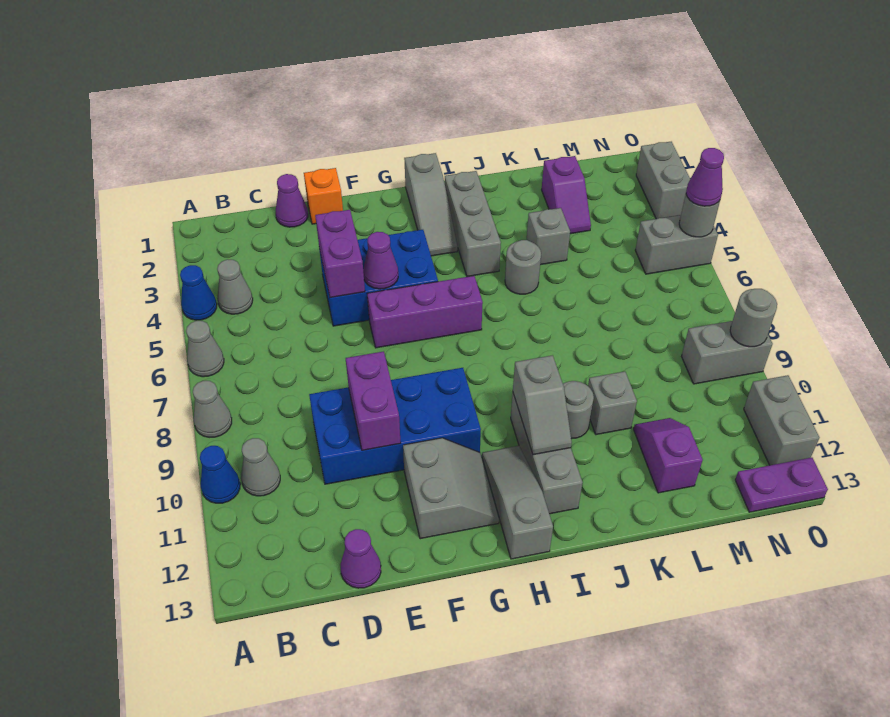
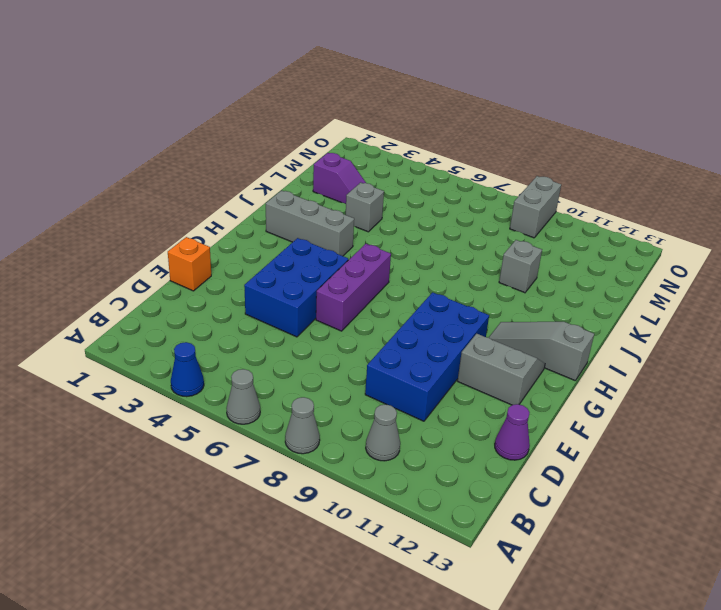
none -> blue 1x1 cone [200,446,240,503]
none -> grey 1x1 cone [217,259,253,314]
none -> purple 1x1 cone [276,174,308,227]
none -> grey 1x3 slope [404,153,458,256]

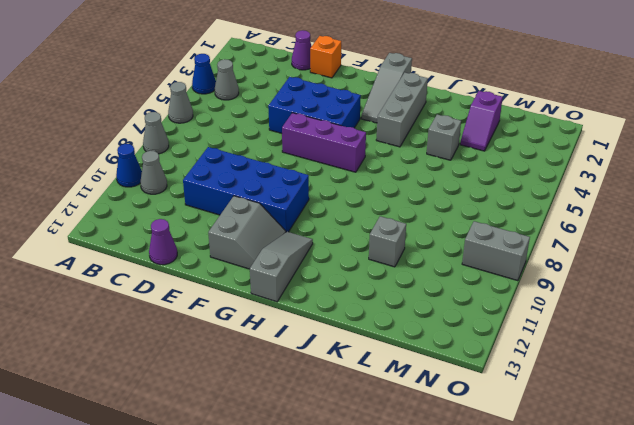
none -> grey 1x3 brick [511,394,583,514]
none -> grey 1x1 round brick [505,240,541,294]
none -> grey 1x1 round brick [563,381,594,439]
none -> purple 1x2 slope [634,418,703,493]

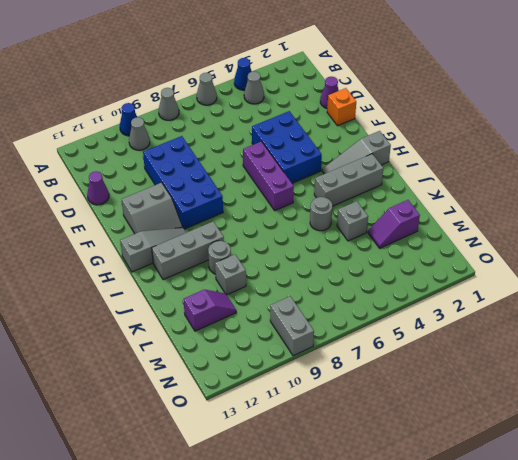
none -> grey 1x2 brick [635,215,718,274]
none -> purple 1x2 plate [735,457,828,512]
none -> grey 1x2 brick [636,142,690,219]
none -> grey 1x2 brick [744,375,819,465]

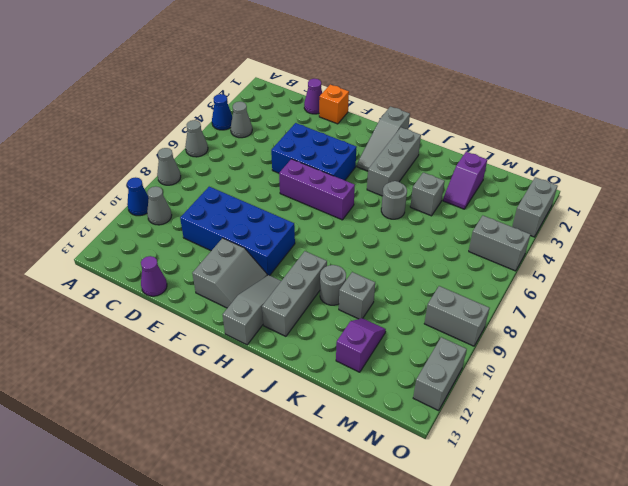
none -> purple 1x2 plate [735,457,828,512]
none -> purple 1x2 brick [315,210,365,298]
none -> purple 1x2 brick [346,351,401,450]
none -> purple 1x1 cone [363,232,398,289]

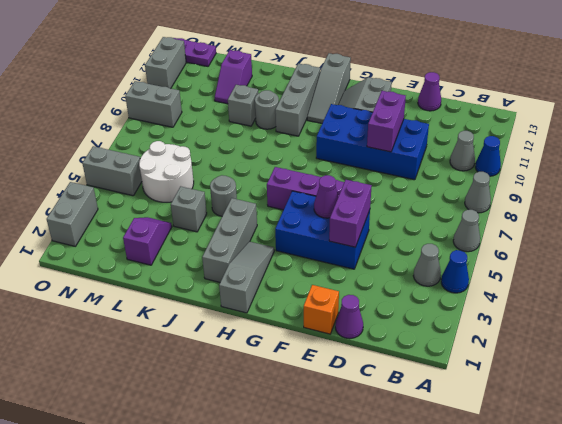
white 2x2 round brick [139,141,194,202] -> none
none -> grey 1x2 slope [513,355,572,455]
none -> grey 1x1 round brick [679,195,720,237]
none -> grey 1x1 round brick [730,289,777,347]
none -> purple 1x1 cone [686,148,724,206]

